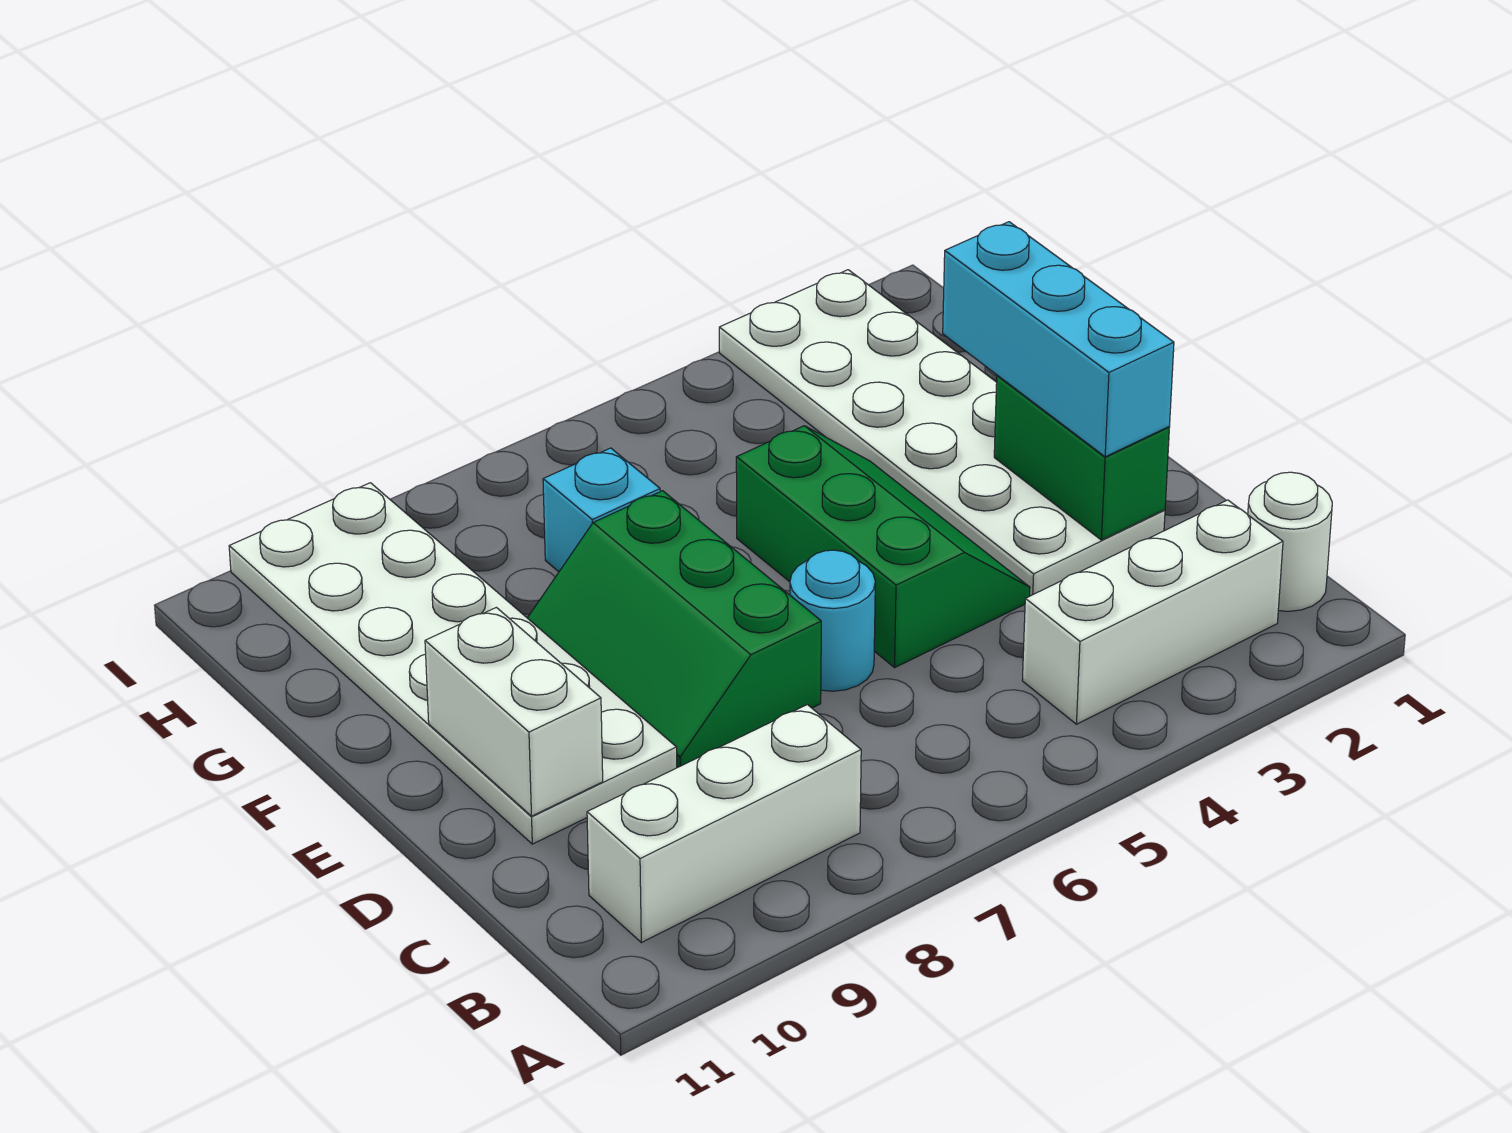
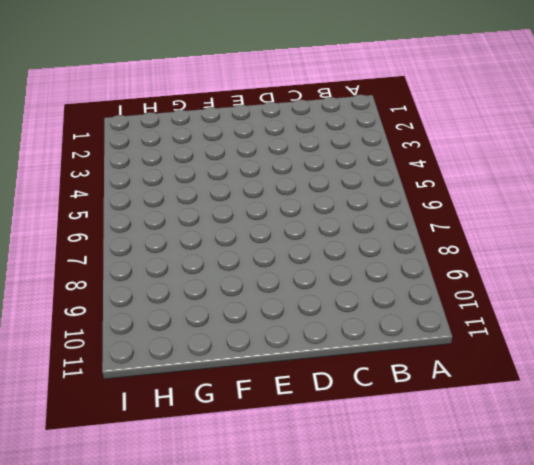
none -> white 1x1 round brick [1248,472,1332,611]
none -> white 1x3 brick [1022,500,1283,724]
none -> white 1x3 brick [587,705,861,943]

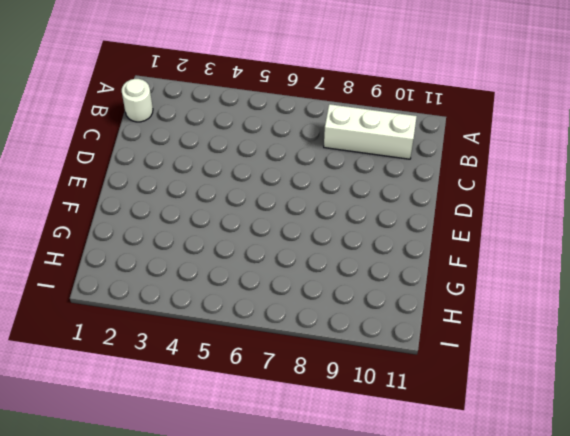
none -> white 1x3 brick [1022,500,1283,724]
none -> white 2x6 plate [719,270,1165,596]
none -> green 2x3 slope [736,426,1030,668]

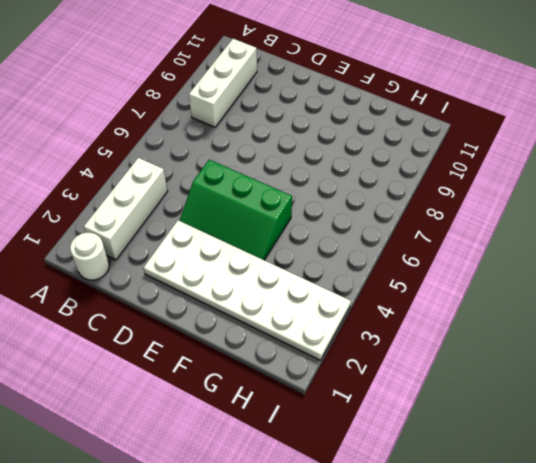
none -> cyan 1x1 round brick [790,550,875,691]
none -> green 2x3 slope [528,491,821,768]
none -> white 2x6 plate [229,483,677,844]

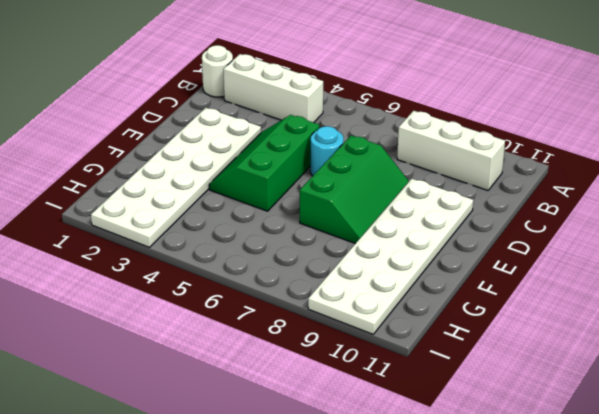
none -> cyan 1x1 brick [543,448,660,572]
none -> green 1x2 brick [994,375,1169,540]
none -> white 1x2 brick [425,607,603,816]

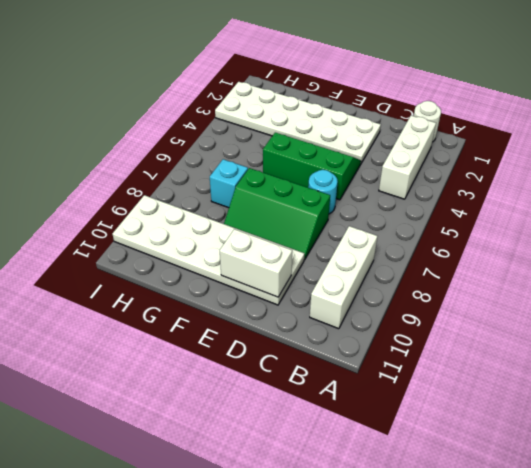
none -> green 1x2 brick [994,375,1169,540]
none -> cyan 1x3 brick [943,222,1174,457]

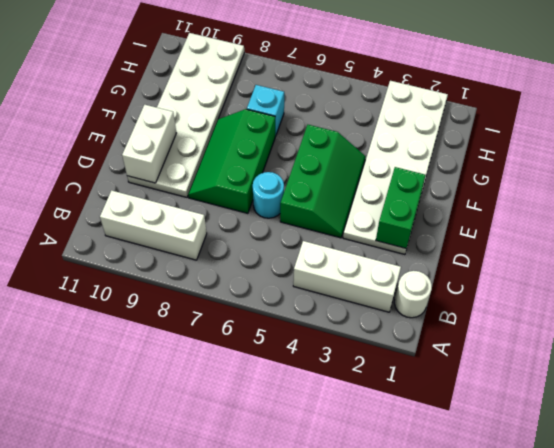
none -> cyan 1x3 brick [943,222,1174,457]

